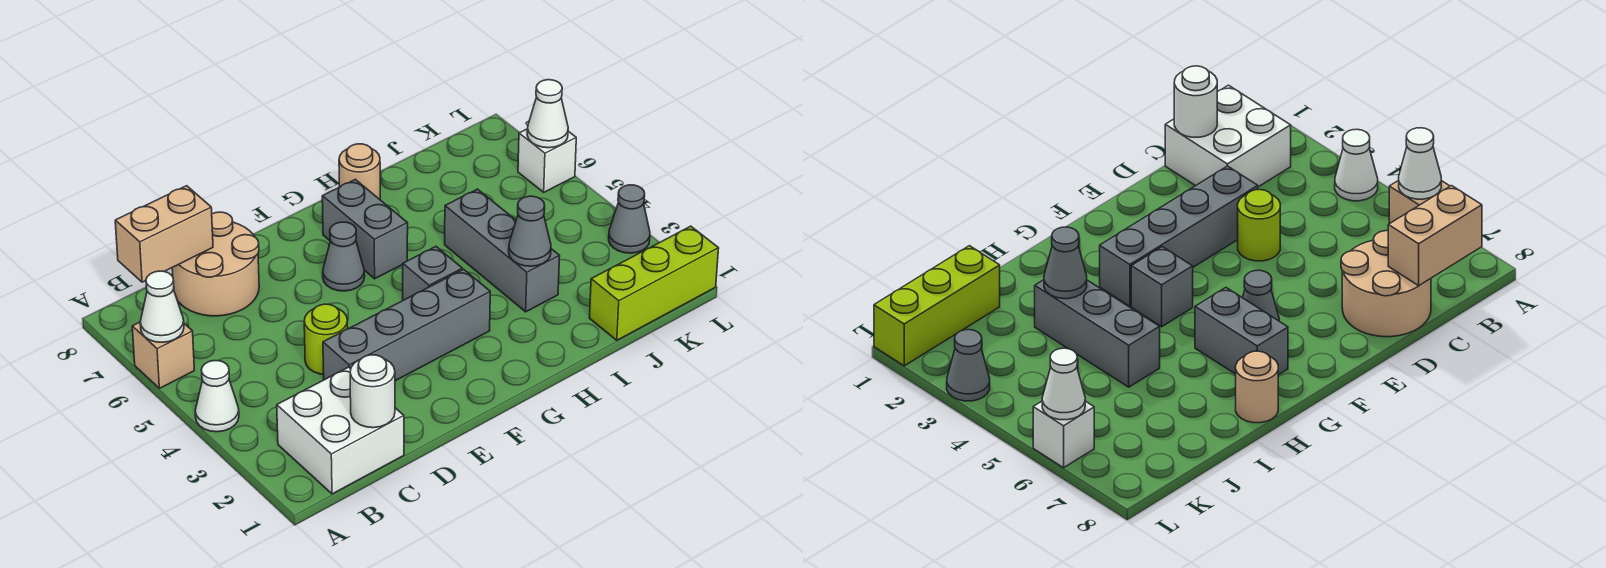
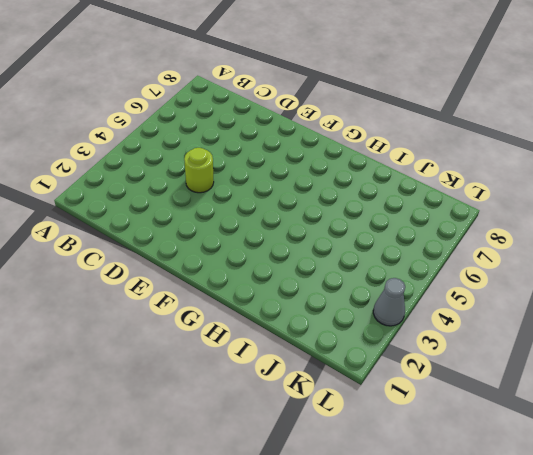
none -> white 1x1 cone [195,361,239,432]
none -> tan 1x1 brick [132,322,194,388]
none -> white 2x2 brick [277,367,404,494]

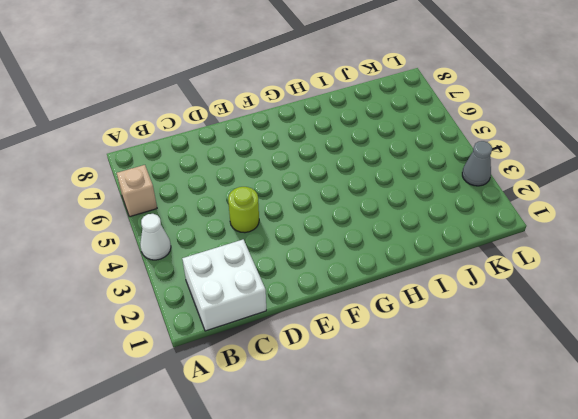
none -> tan 2x2 round brick [172,212,259,316]
none -> grey 1x4 brick [323,269,490,381]
none -> grey 1x1 cone [323,222,365,291]

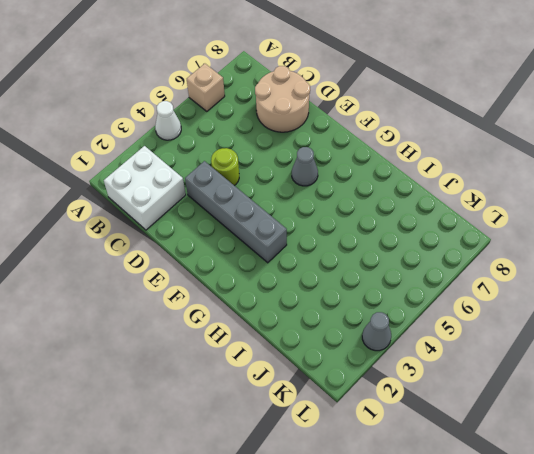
none -> grey 1x1 brick [403,247,462,300]
none -> grey 1x2 brick [322,179,408,279]
none -> tan 1x1 round brick [339,144,380,199]

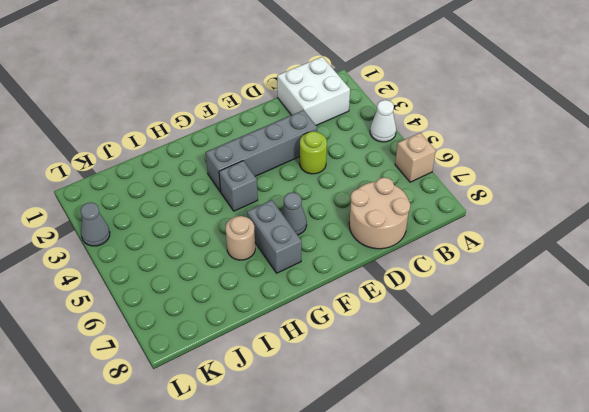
tan 1x1 round brick [226,216,255,260] -> tan 1x1 round brick moved to [339,144,380,199]
none -> grey 1x3 brick [445,189,560,312]
none -> lime 1x3 brick [589,226,719,340]
none -> white 1x1 brick [518,129,576,192]

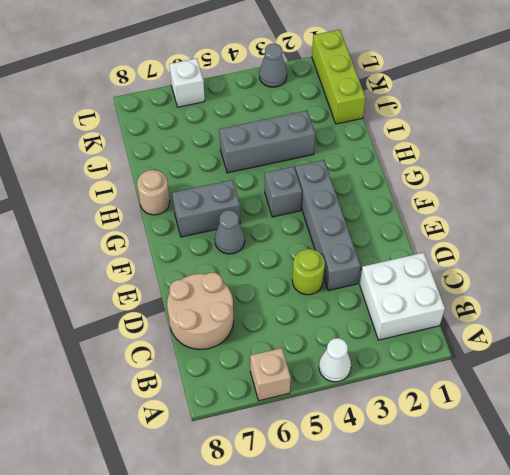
none -> white 1x1 cone [140,271,184,342]
none -> tan 1x2 brick [115,186,213,282]
none -> white 1x1 round brick [350,355,395,428]

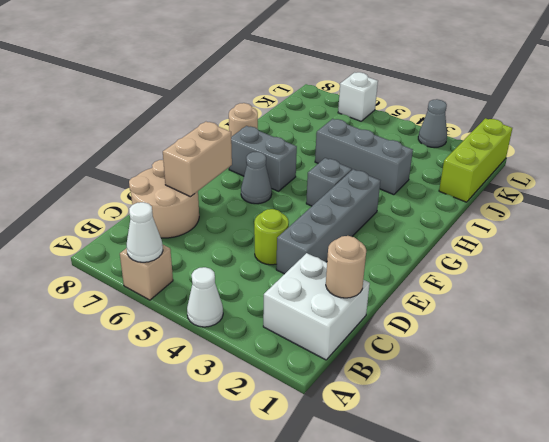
tan 1x1 round brick [326,236,366,298] -> white 1x1 round brick [350,355,395,428]
tan 1x2 brick [163,122,232,197] -> tan 1x2 brick moved to [115,186,213,282]
none -> grey 1x1 cone [509,196,551,266]
none -> white 1x1 cone [527,80,568,148]

